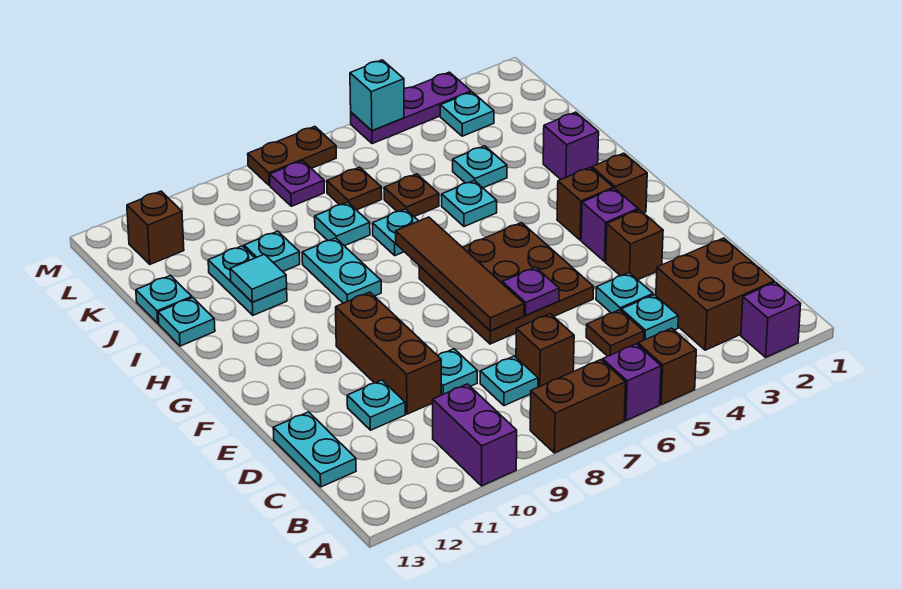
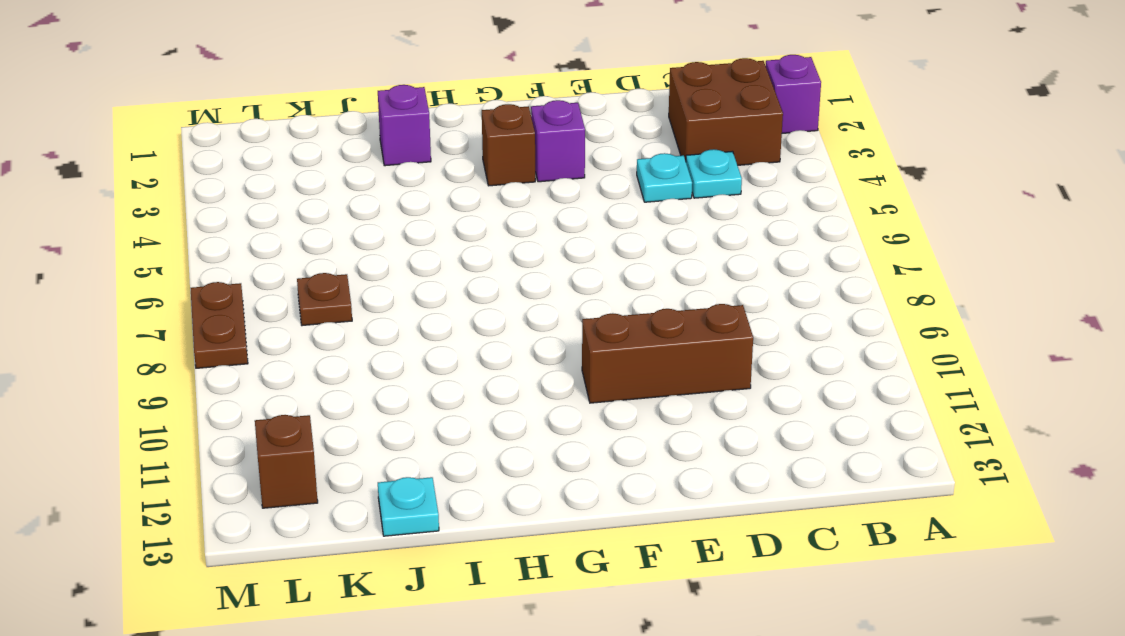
none -> brown 1x1 brick [638,328,696,405]
none -> purple 1x1 brick [603,344,661,421]
none -> brown 1x2 brick [530,360,625,453]
none -> purple 1x2 brick [433,384,517,486]

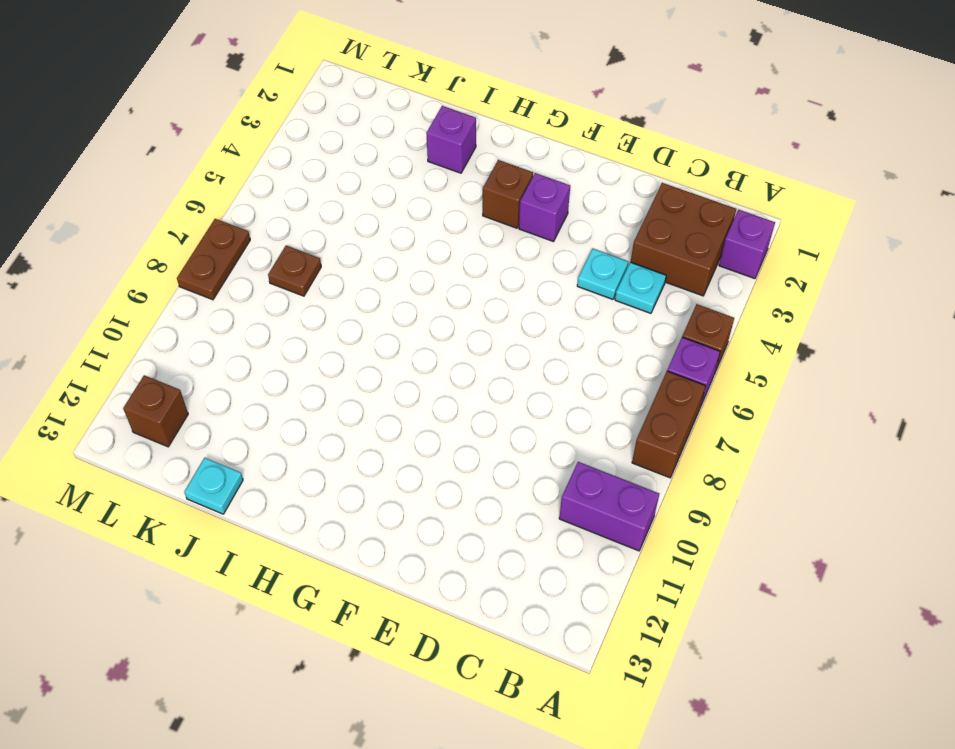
none -> brown 1x1 plate [586,310,644,356]
none -> brown 1x1 brick [516,314,574,387]
none -> cyan 1x1 plate [480,356,538,406]
none -> cyan 1x2 plate [273,412,356,487]

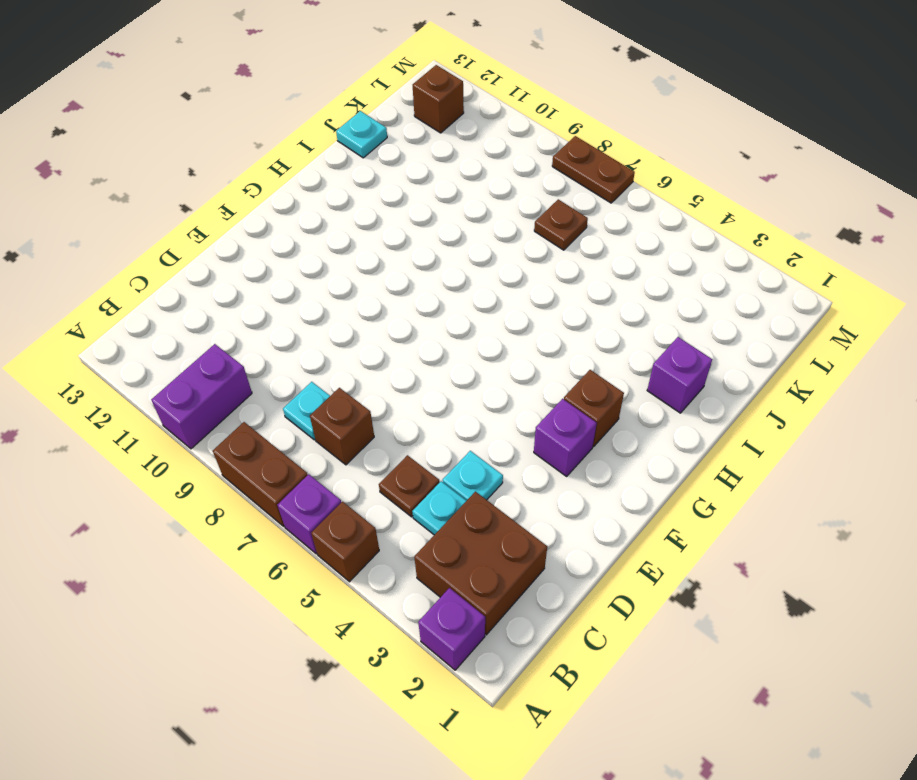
none -> cyan 1x2 plate [273,412,356,487]
none -> cyan 1x1 plate [438,349,477,395]
none -> brown 1x3 brick [336,292,441,414]
none -> cyan 1x1 plate [347,380,405,430]

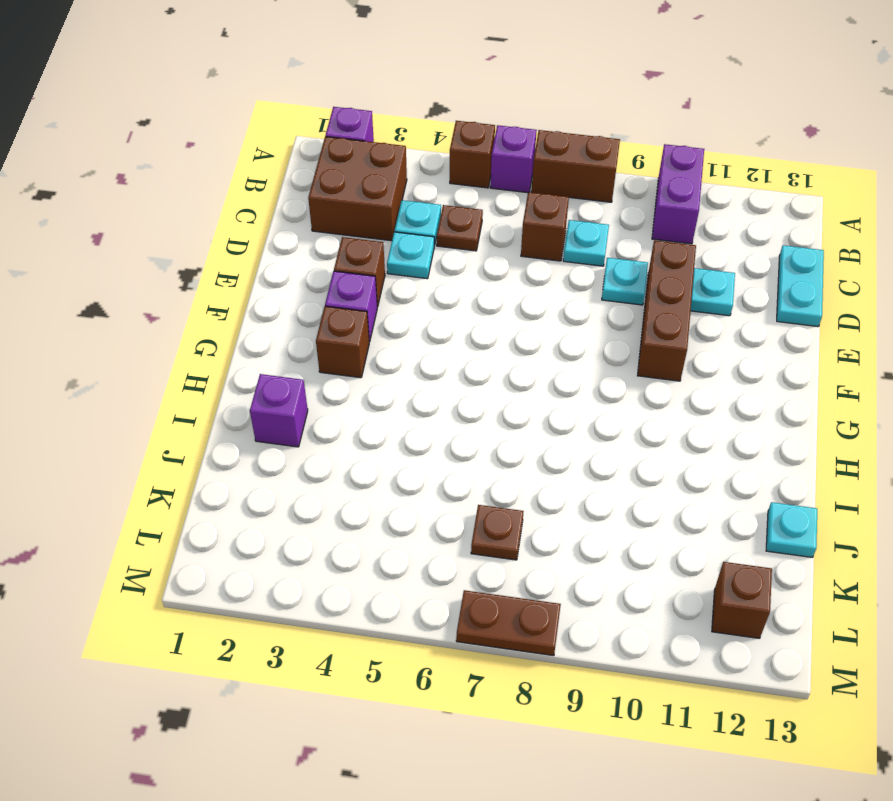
none -> brown 3x3 plate [419,223,594,344]
none -> brown 1x1 brick [592,153,647,213]
none -> cyan 1x2 plate [302,238,381,303]
none -> cyan 1x1 plate [442,181,497,227]

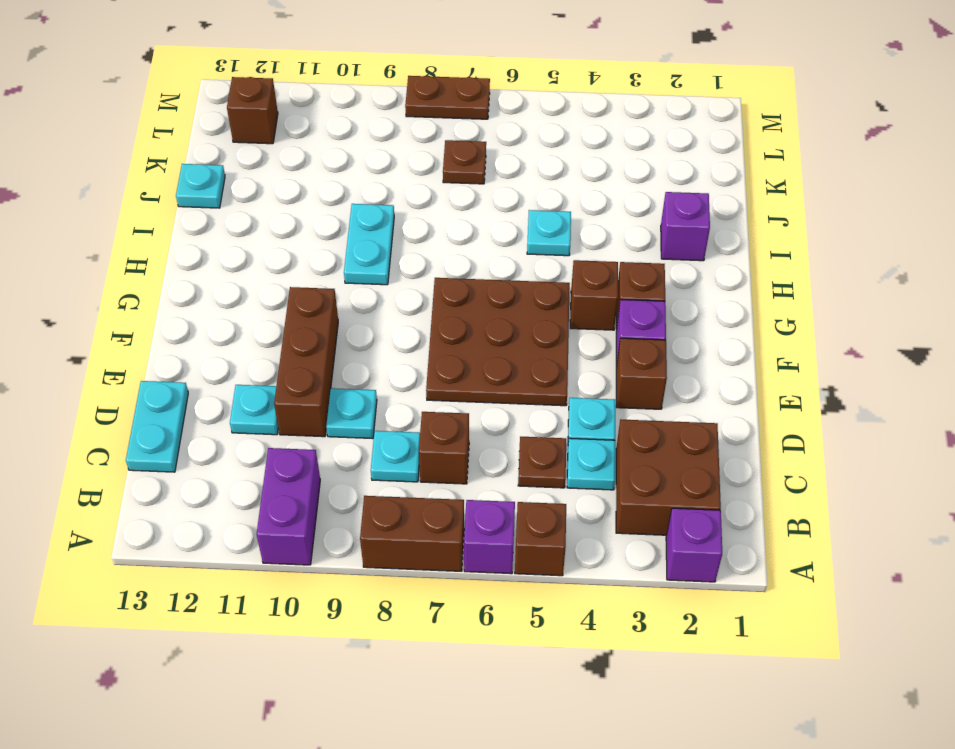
brown 1x1 brick [570,260,618,330] -> brown 1x1 brick moved to [592,153,647,213]
none -> cyan 1x1 plate [373,209,418,256]
none -> cyan 1x2 plate [208,246,287,315]
none -> cyan 1x1 plate [158,298,215,346]
none -> cyan 1x1 plate [453,146,507,188]

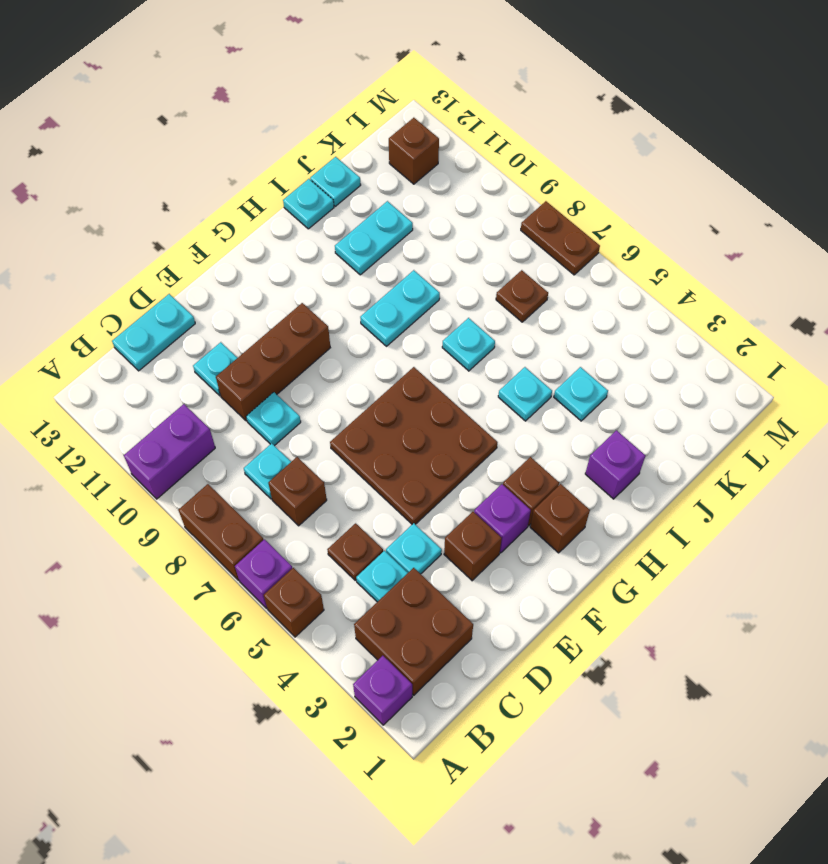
none -> brown 1x1 plate [384,174,439,217]
none -> cyan 1x1 plate [315,202,370,246]
none -> cyan 1x1 plate [244,231,300,271]
none -> cyan 1x1 plate [440,92,494,136]

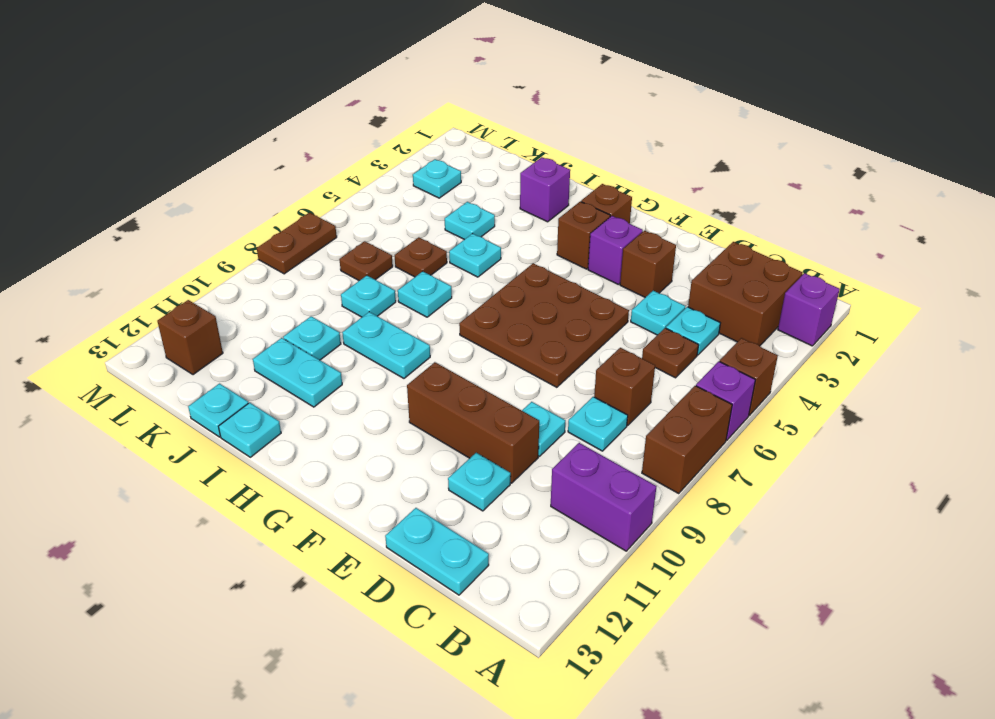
none -> purple 1x1 plate [270,161,324,206]
none -> purple 1x3 plate [351,72,471,144]
none -> purple 1x1 plate [502,267,559,315]
none -> brown 1x4 tile [396,217,524,331]

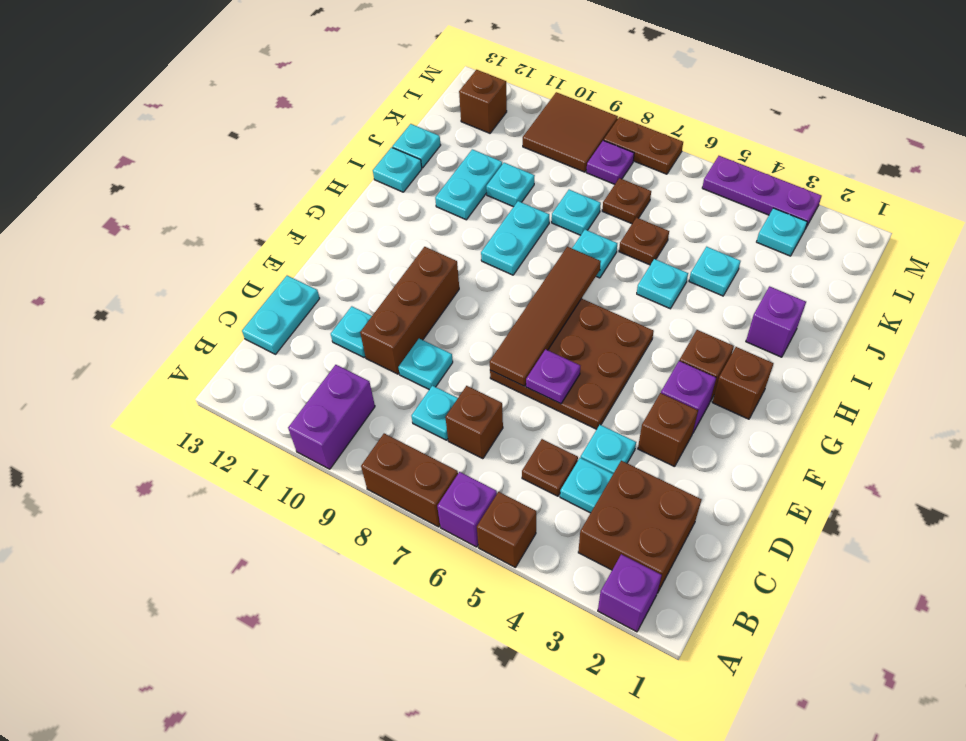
brown 2x2 tile [523,92,618,172] -> none
none -> cyan 1x1 tile [230,254,287,302]
none -> cyan 1x1 brick [350,60,404,131]

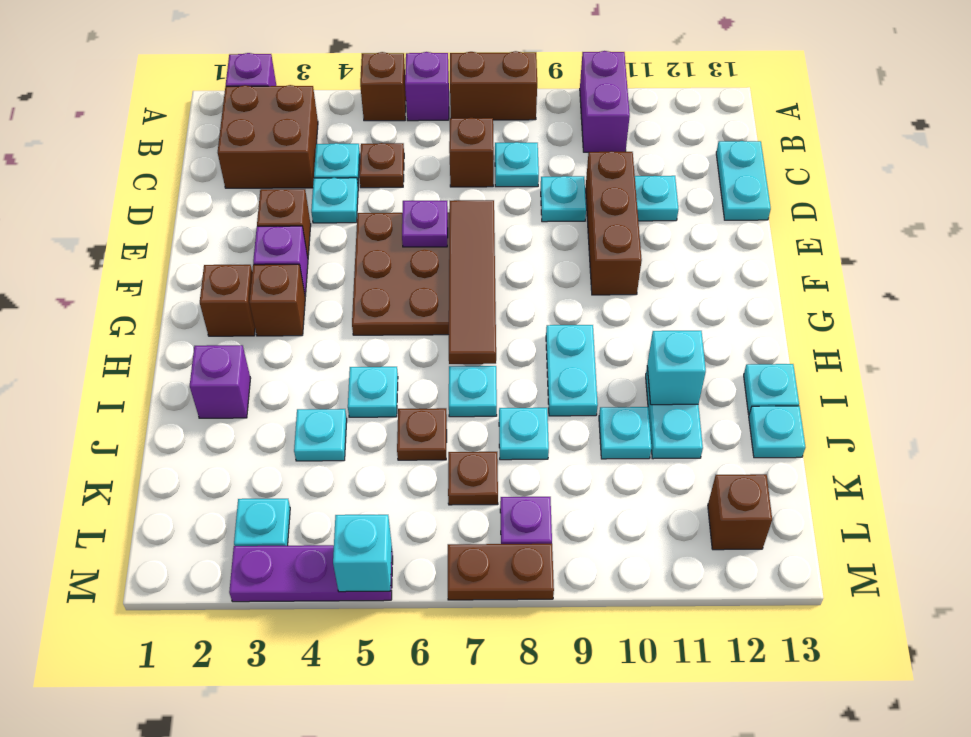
cyan 1x1 brick [647,331,706,405] -> cyan 1x1 tile [230,254,287,302]

